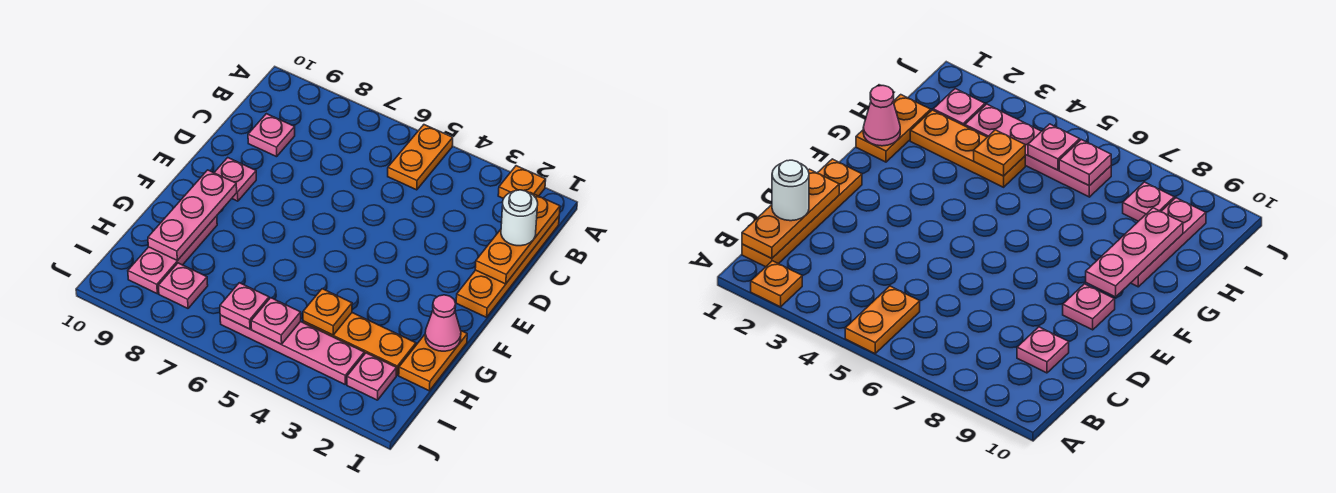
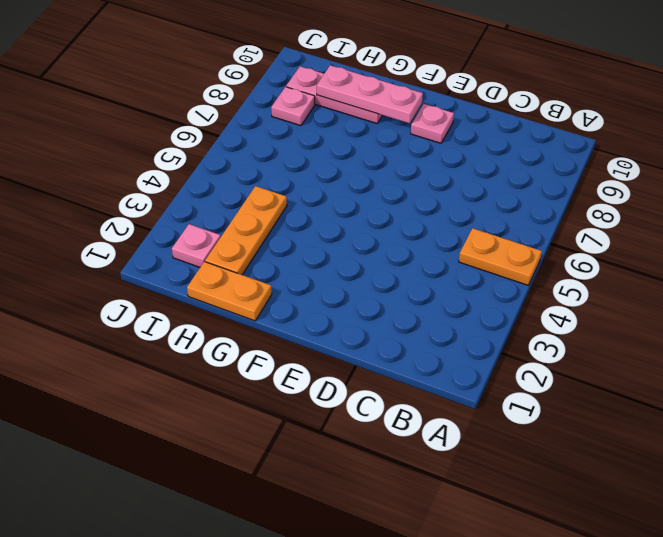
none -> orange 1x1 plate [498,166,546,199]
none -> orange 1x4 plate [456,217,559,317]
none -> pink 1x1 plate [248,114,295,157]

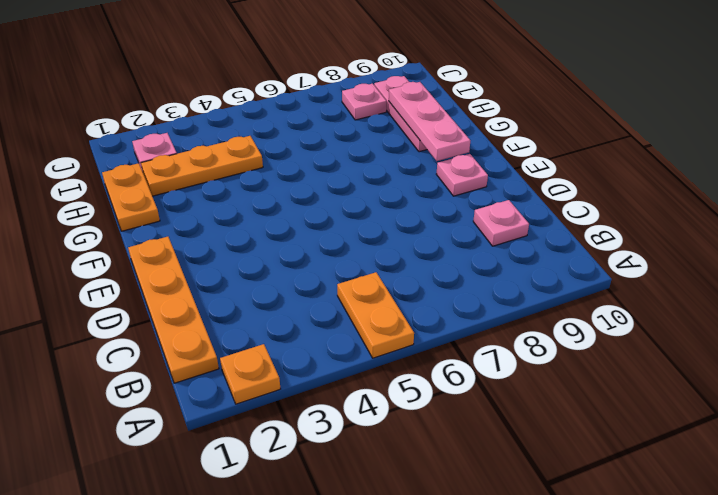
none -> pink 1x4 plate [220,315,364,384]
none -> orange 1x3 plate [475,193,560,284]
none -> pink 1x1 cone [425,295,461,351]

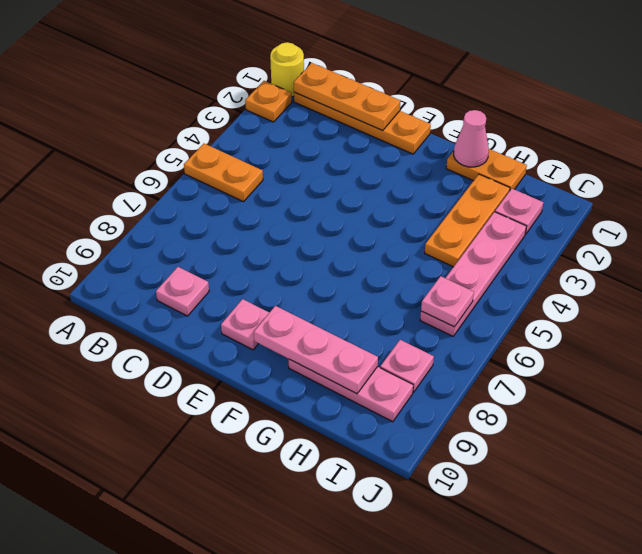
yellow 1x1 round brick [270,42,304,97] -> none
none -> orange 1x1 plate [303,289,352,335]
none -> pink 1x1 plate [251,298,301,344]
none -> white 1x1 round brick [501,190,538,246]

